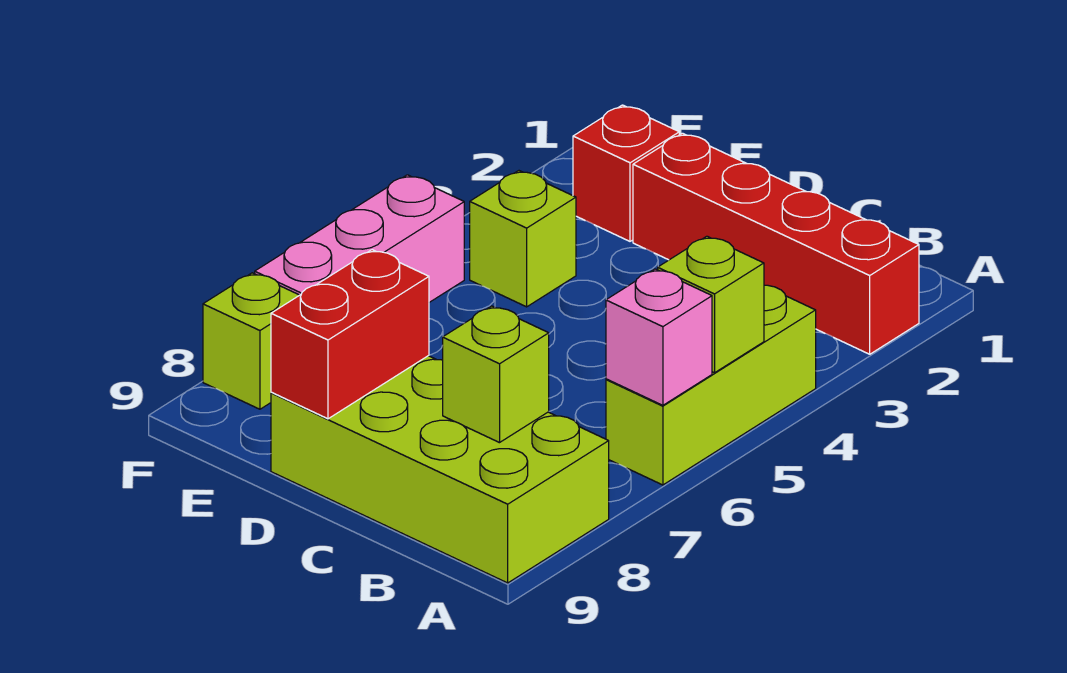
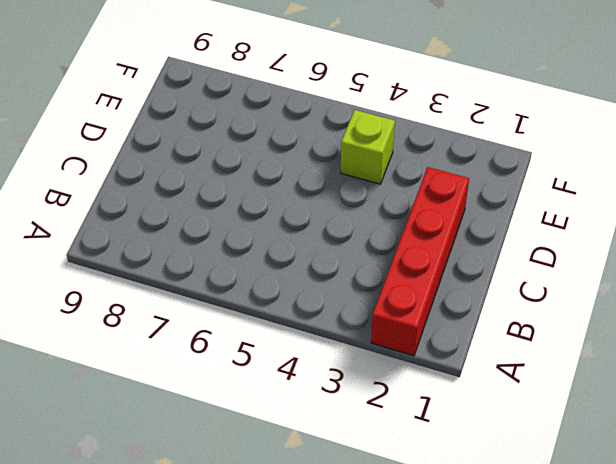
none -> lime 1x3 brick [606,285,816,485]
none -> lime 2x4 brick [271,356,609,583]

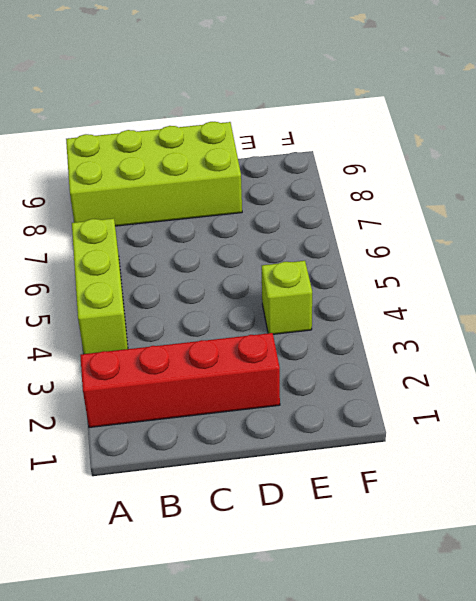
none -> red 1x1 brick [573,105,679,241]
none -> pink 1x3 brick [255,175,464,302]

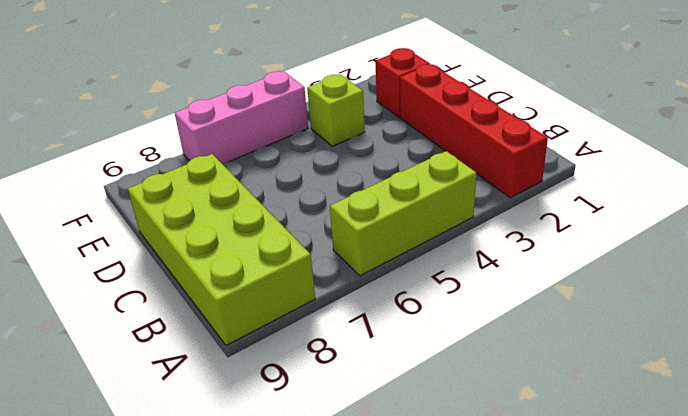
none -> lime 1x1 brick [203,273,299,409]
none -> lime 1x1 brick [658,236,764,373]

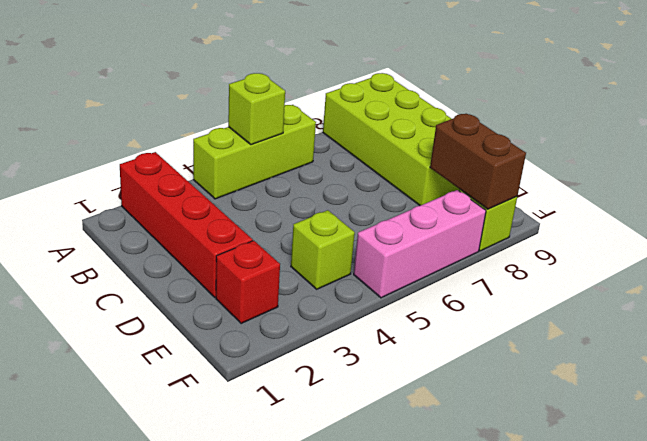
brown 1x2 brick [430,114,526,209] -> none
none -> pink 1x1 brick [606,269,712,405]
none -> lime 1x1 brick [443,306,549,443]

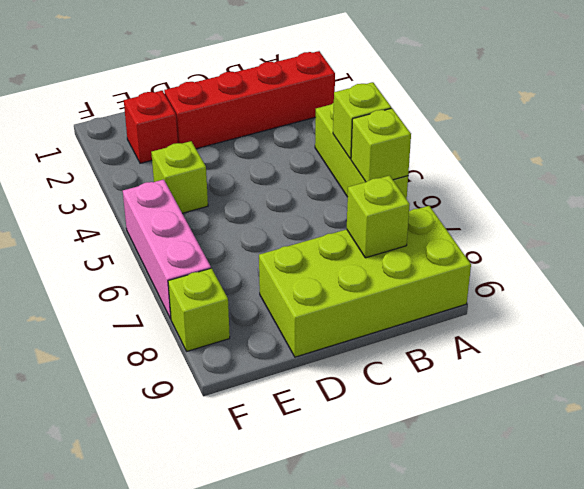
lime 1x1 brick [351,108,411,182] -> pink 1x1 brick [606,269,712,405]
none -> red 1x2 brick [271,250,429,419]

